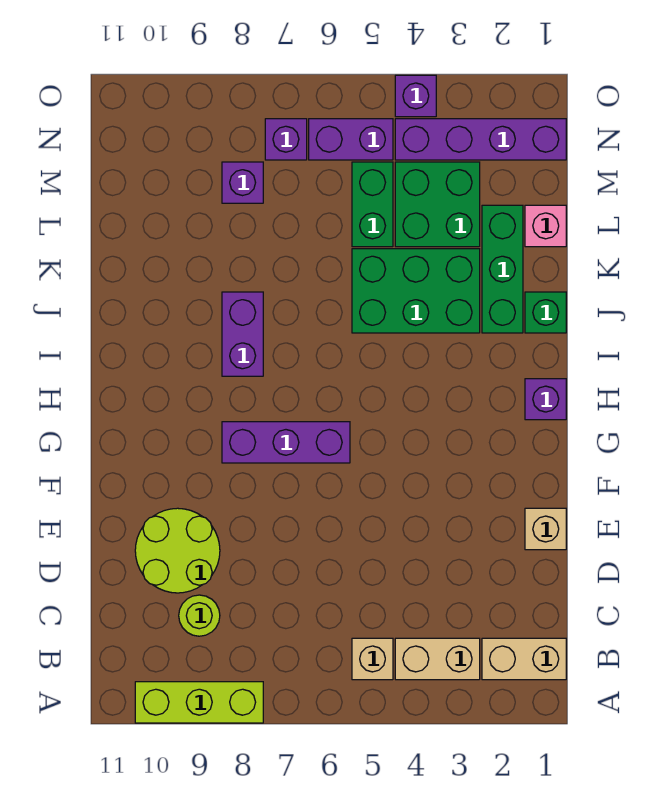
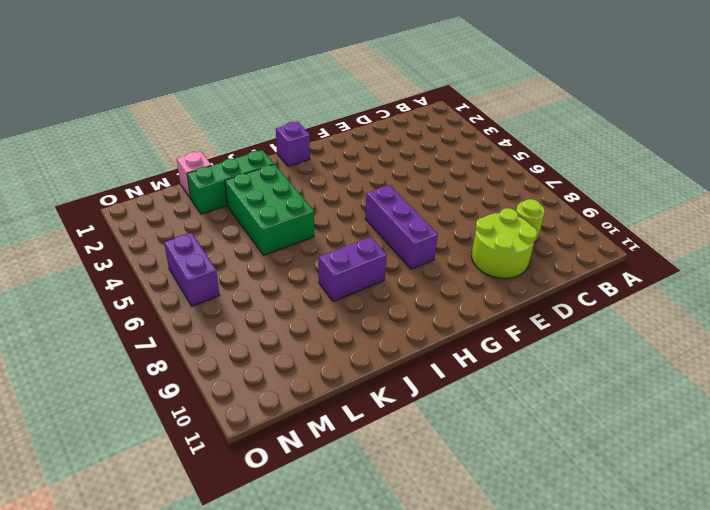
none -> lime 1x3 brick [135,682,263,723]
none -> tan 1x2 brick [482,638,566,680]
none -> tan 1x2 brick [395,638,480,680]

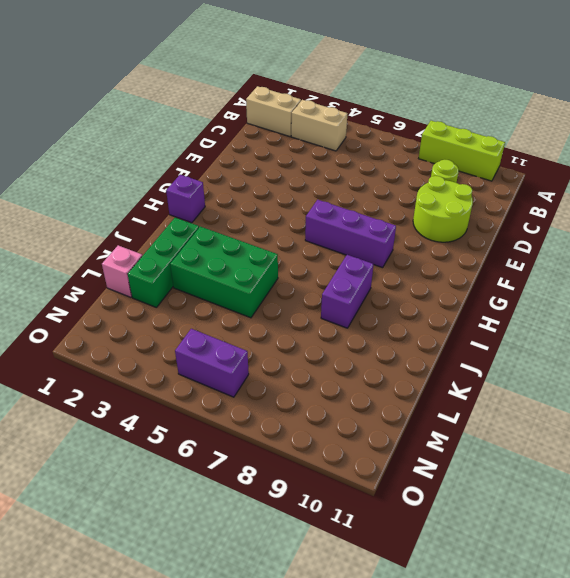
none -> tan 1x1 brick [352,638,393,680]
none -> tan 1x1 brick [525,508,566,550]
none -> green 1x1 brick [525,292,566,333]

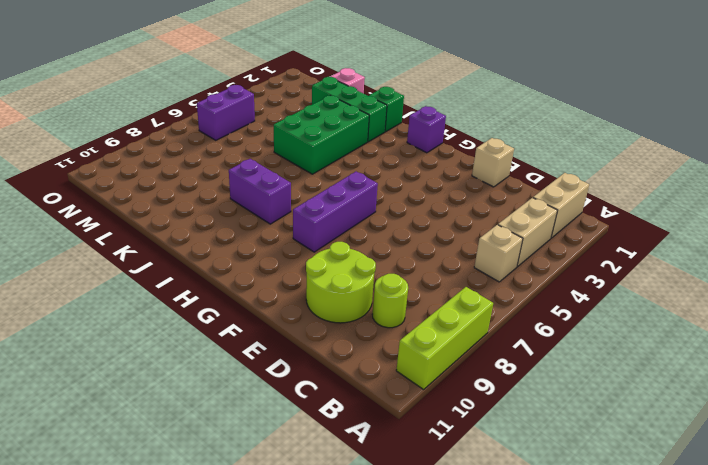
none -> green 2x2 brick [395,162,480,247]
none -> green 1x2 brick [352,162,393,247]
none -> purple 1x1 brick [222,162,263,203]

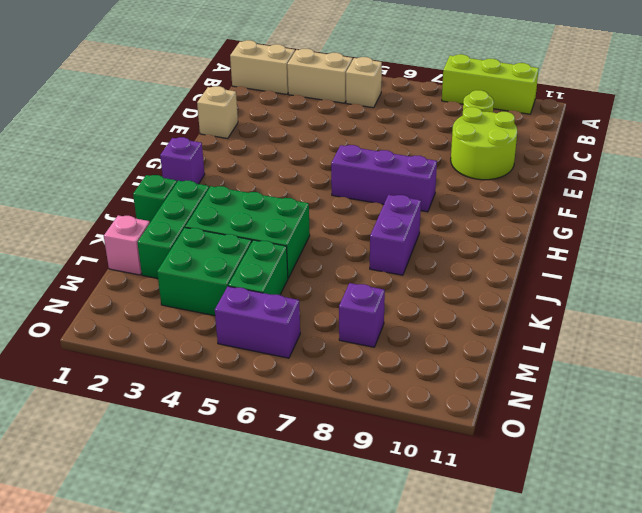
none -> purple 1x4 brick [395,119,566,160]
none -> purple 1x1 brick [265,119,307,160]
none -> purple 1x1 brick [395,75,436,117]

